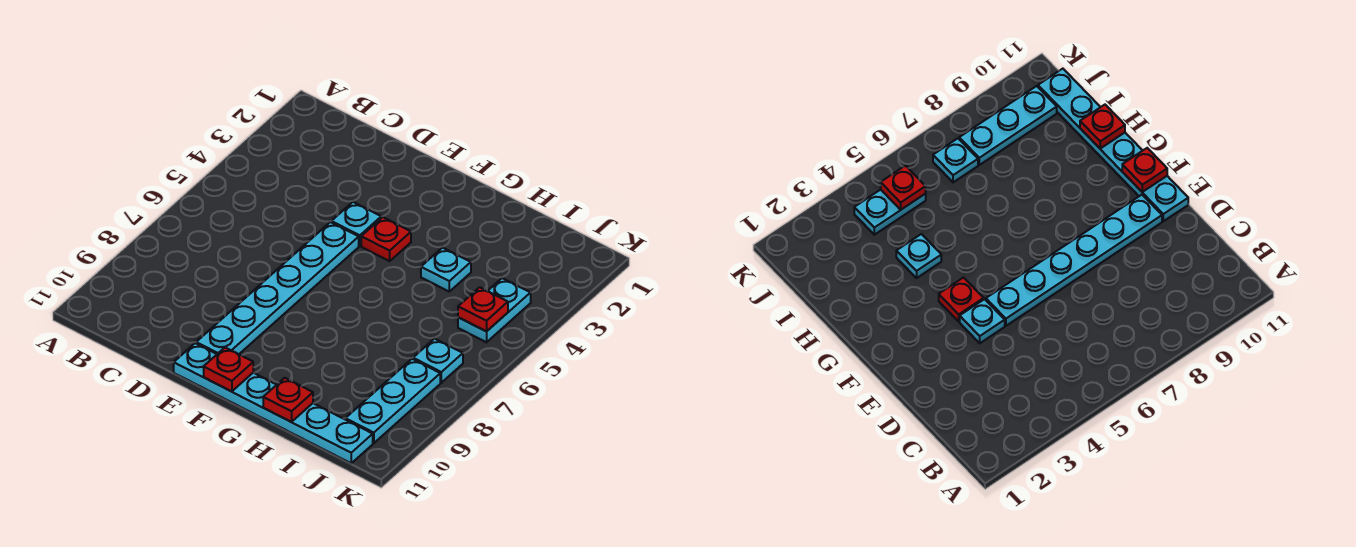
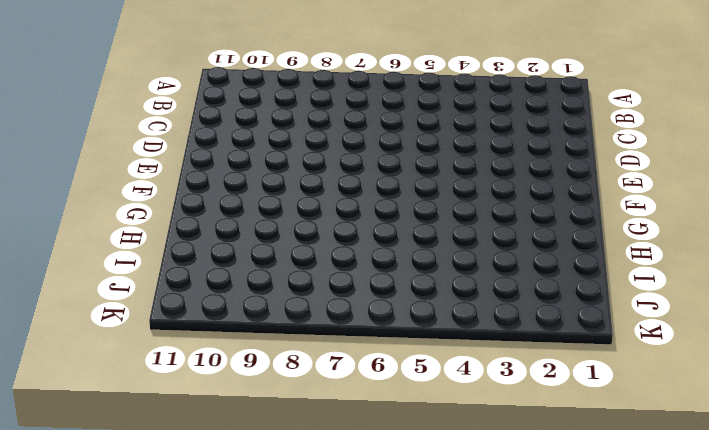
none -> cyan 1x1 plate [331,202,381,246]
none -> cyan 1x6 plate [196,222,359,354]

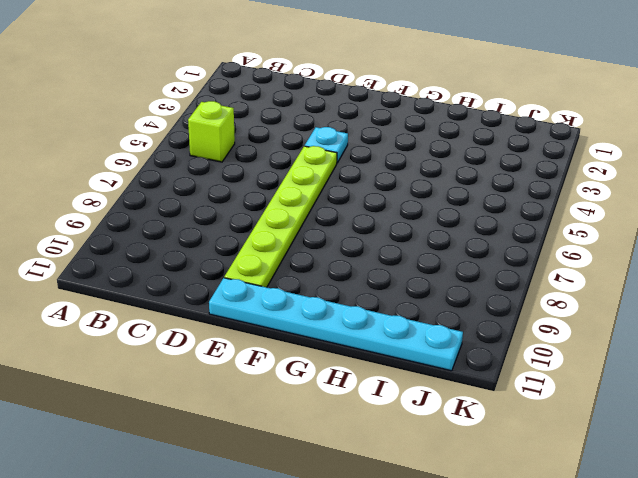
lime 1x1 brick [188,101,235,162] -> none
lime 1x6 plate [224,146,337,287] -> cyan 1x6 plate [196,222,359,354]
none -> red 1x1 plate [361,217,411,261]
none -> cyan 1x1 plate [421,248,471,292]

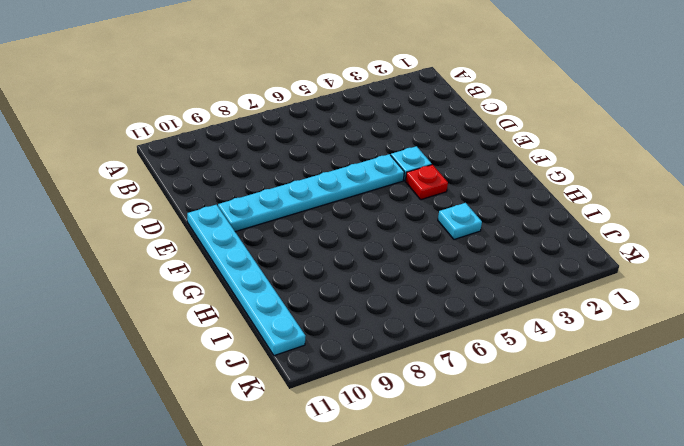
none -> cyan 1x2 plate [458,278,531,342]
none -> cyan 1x1 plate [413,339,463,383]

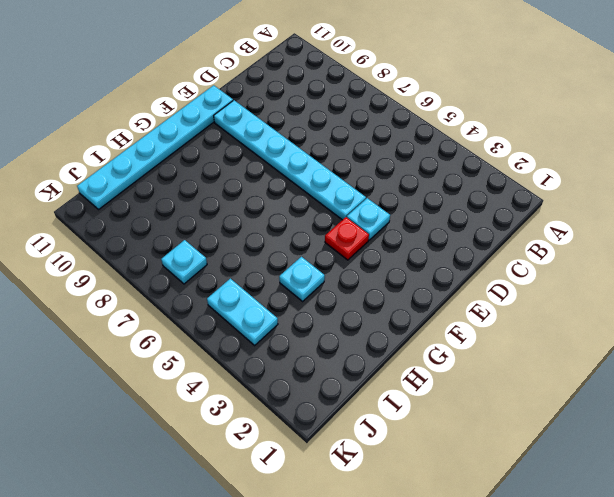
none -> cyan 1x3 plate [345,359,440,443]
none -> red 1x1 plate [204,347,253,392]

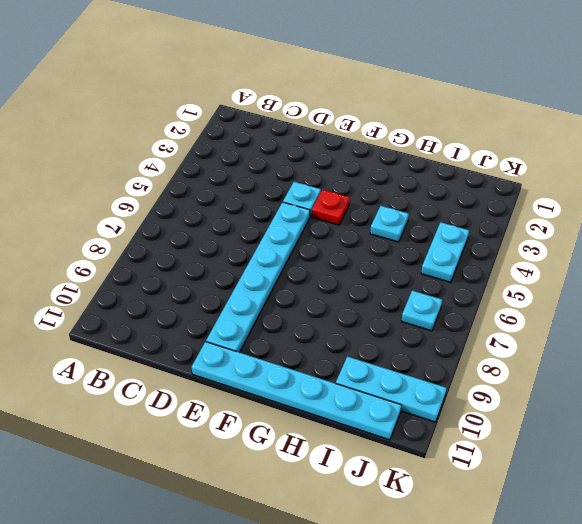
cyan 1x3 plate [336,356,447,422] -> cyan 1x3 plate turned to [345,359,440,443]
none -> red 1x1 plate [204,347,253,392]
none -> red 1x1 plate [263,378,313,422]

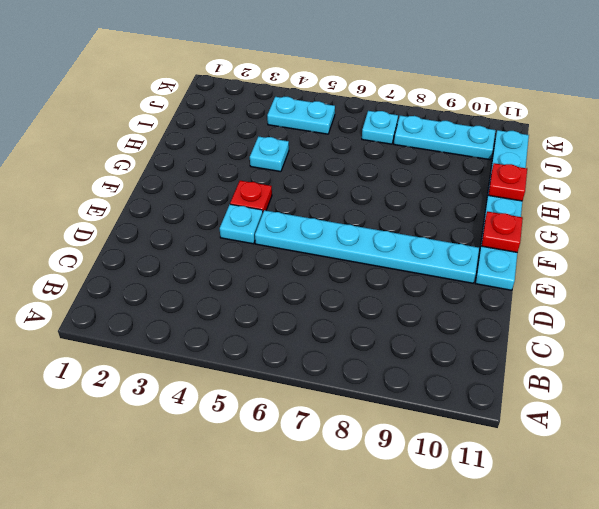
none -> red 1x1 plate [458,287,508,332]

